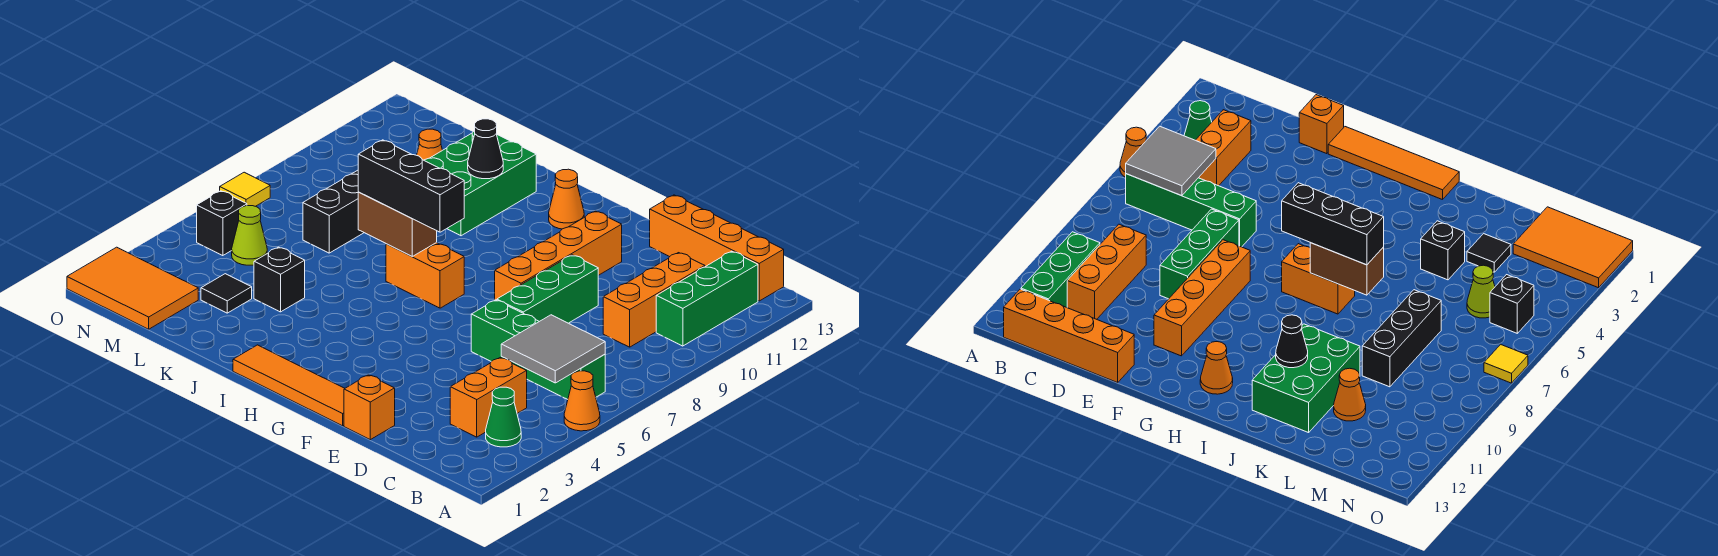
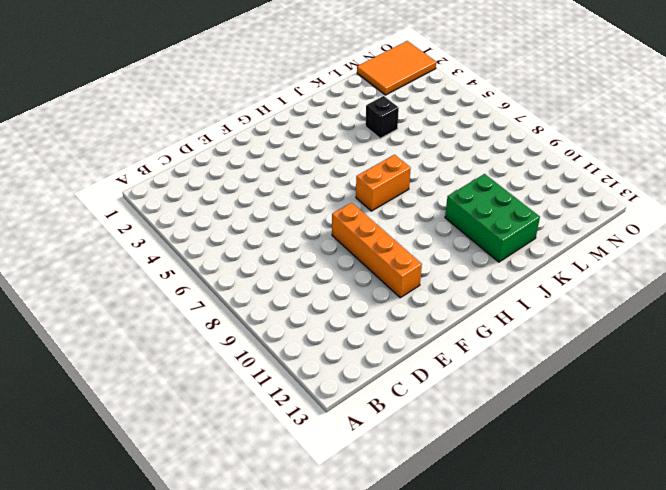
none -> orange 1x1 cone [564,371,600,431]
none -> green 1x1 cone [486,387,521,447]
none -> green 1x4 brick [471,300,605,399]

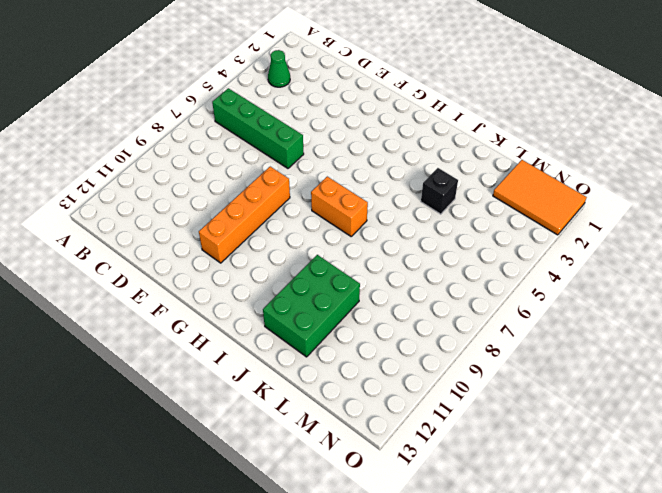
none -> orange 1x1 cone [564,371,600,431]
none -> green 1x3 brick [656,251,758,346]
none -> orange 1x4 brick [650,195,784,301]

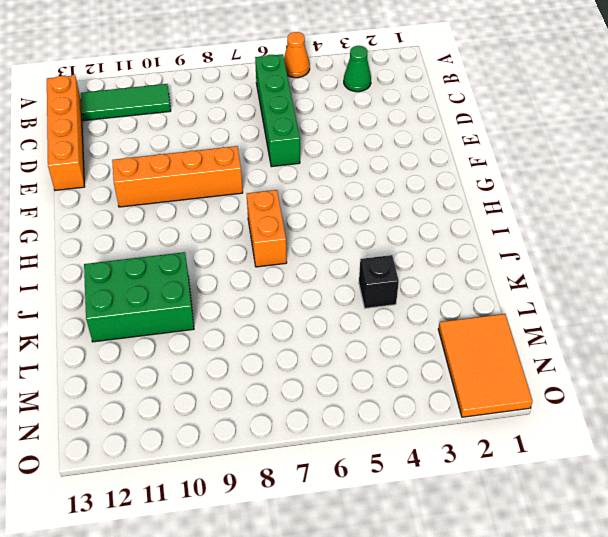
green 1x3 tile [81,84,171,121] -> green 1x3 brick [656,251,758,346]
none -> orange 1x2 brick [450,358,527,437]
none -> orange 1x3 brick [603,253,705,347]
none -> orange 1x1 brick [344,375,395,440]

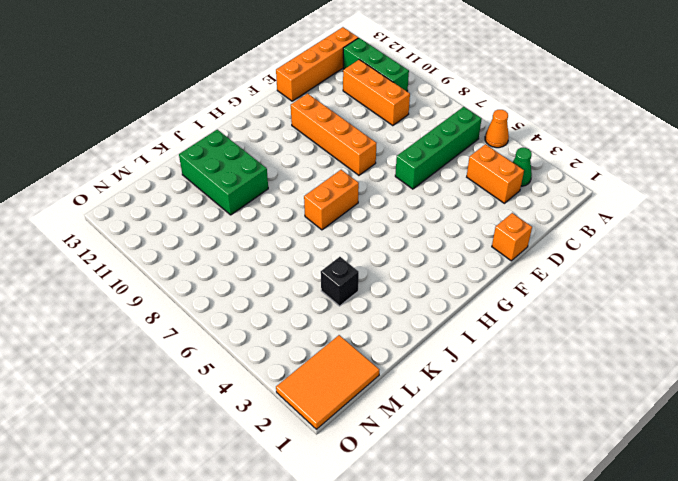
none -> green 1x3 brick [497,255,598,323]
none -> orange 1x4 tile [233,345,345,426]
none -> orange 1x1 cone [549,169,584,229]

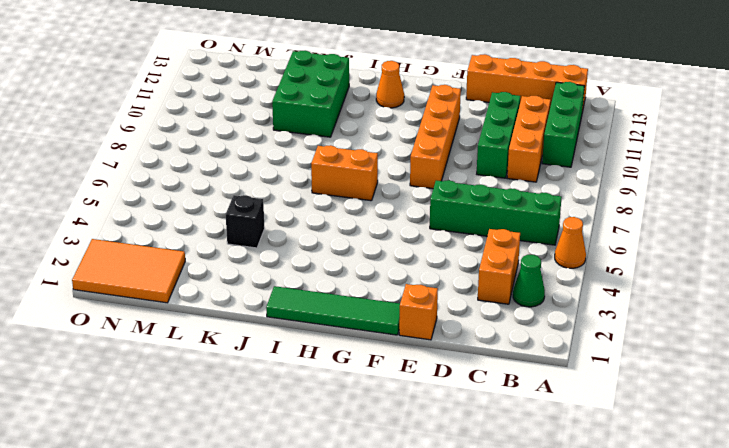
green 1x3 brick [477,92,521,178] -> green 1x3 brick moved to [497,255,598,323]
green 1x4 tile [266,286,400,335] -> orange 1x4 tile [233,345,345,426]
none -> black 1x1 tile [201,274,252,313]
none -> black 1x3 brick [303,170,364,253]
none -> orange 1x1 cone [417,129,442,160]

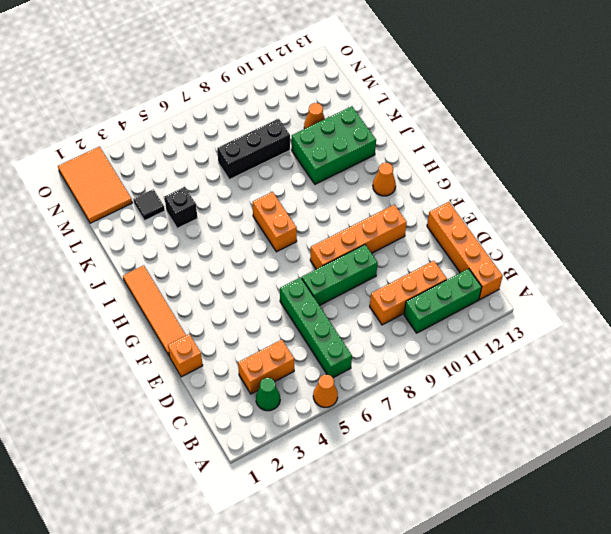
none -> lime 1x1 cone [232,206,267,265]
none -> black 1x1 brick [197,191,247,256]
none -> yellow 1x1 tile [220,172,270,206]

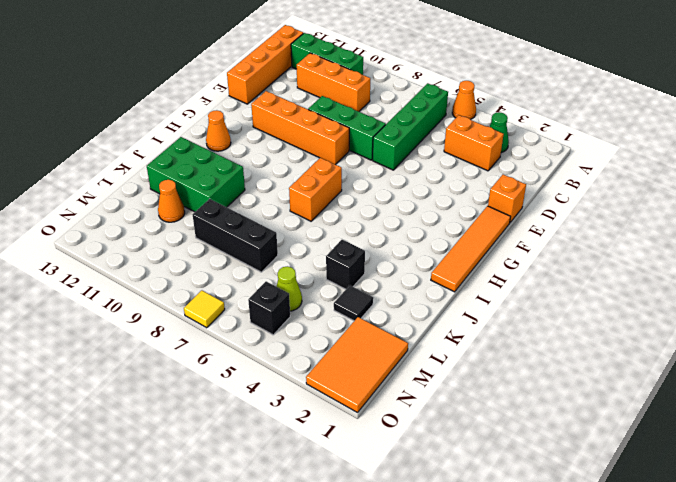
none -> grey 2x2 tile [501,315,605,383]
none -> brown 1x2 brick [358,192,437,256]
none -> black 1x1 cone [468,119,503,179]

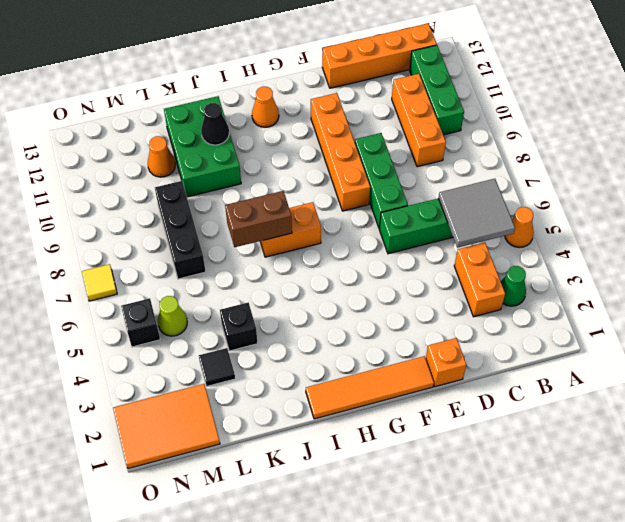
none -> black 1x3 brick [358,140,464,232]

